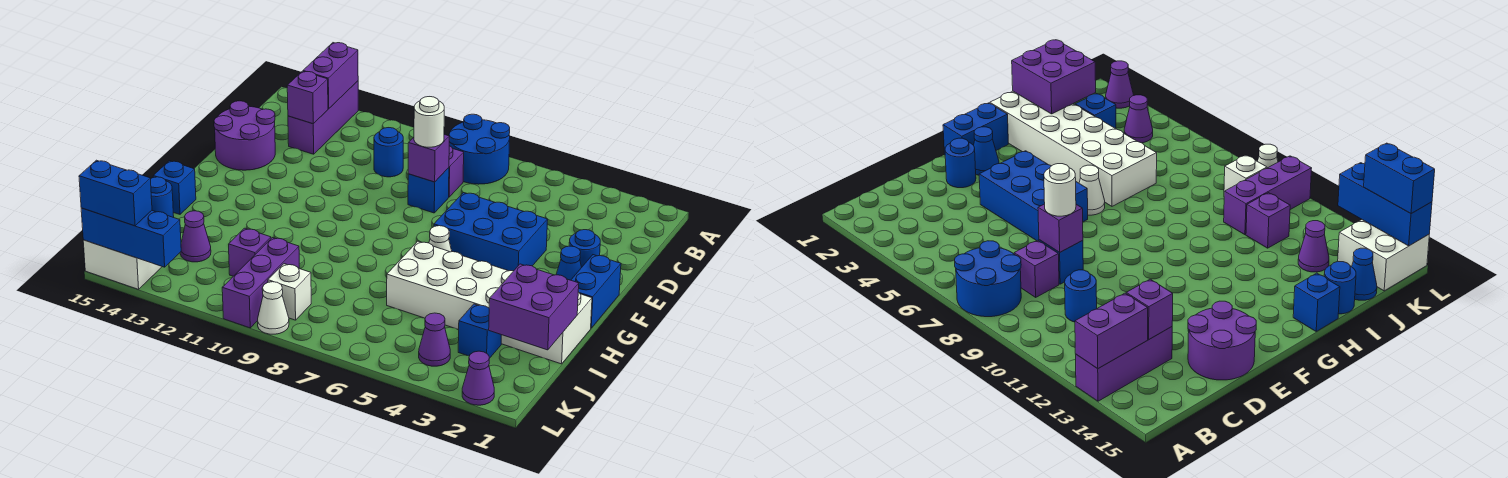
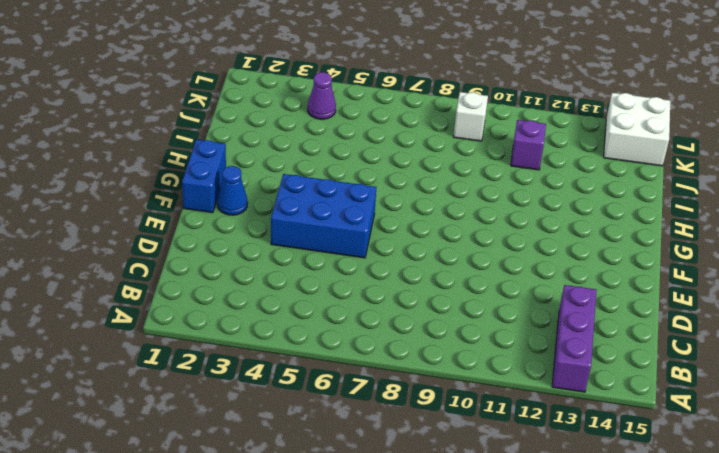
none -> blue 2x2 round brick [449,114,510,184]
none -> purple 1x1 brick [449,146,464,197]
none -> blue 1x1 round brick [374,128,403,177]
none -> blue 1x1 brick [408,168,449,213]

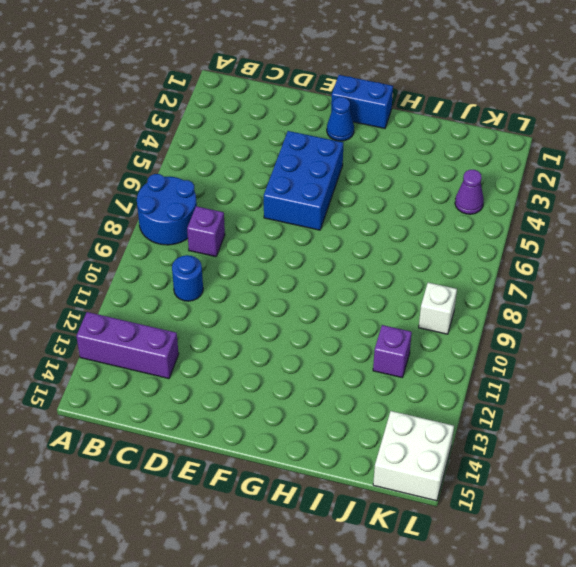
none -> blue 1x1 brick [408,168,449,213]
none -> purple 2x2 round brick [214,101,275,170]
none -> blue 1x1 round brick [569,230,600,268]
none -> white 1x1 cone [429,226,452,252]

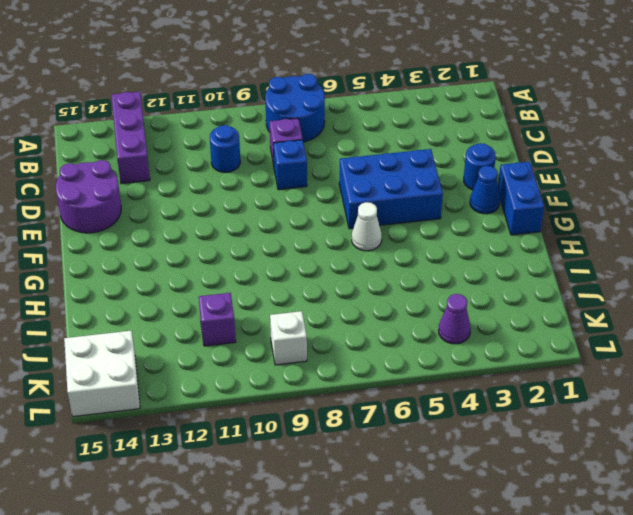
none -> white 2x6 brick [387,241,592,364]
none -> blue 1x1 brick [153,161,196,214]
none -> blue 1x1 round brick [151,177,174,217]
none -> blue 1x1 brick [458,304,501,358]

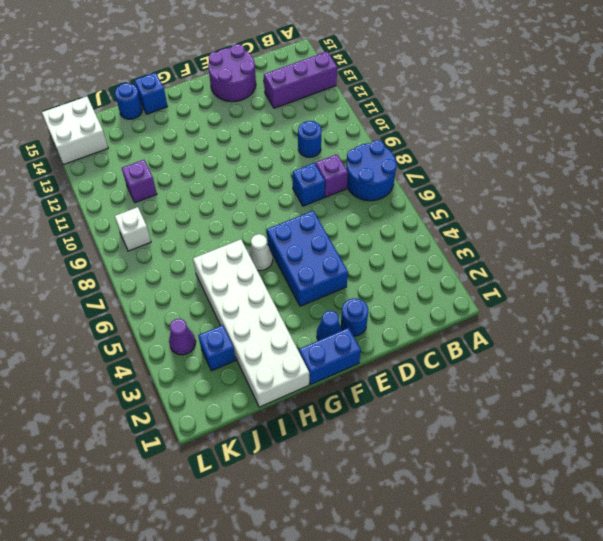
none -> purple 1x3 brick [222,238,299,328]
none -> purple 1x1 cone [180,211,211,262]
none -> blue 1x1 cone [1352,248,1377,300]
none -> purple 1x1 cone [462,351,494,405]

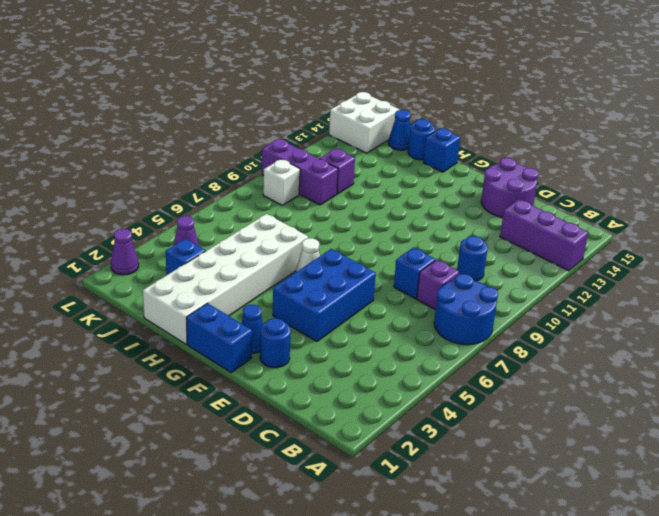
none -> purple 1x1 cone [180,211,211,262]
none -> white 1x1 cone [258,282,289,334]
none -> purple 1x2 brick [303,43,358,109]
none -> purple 1x1 brick [287,71,328,124]

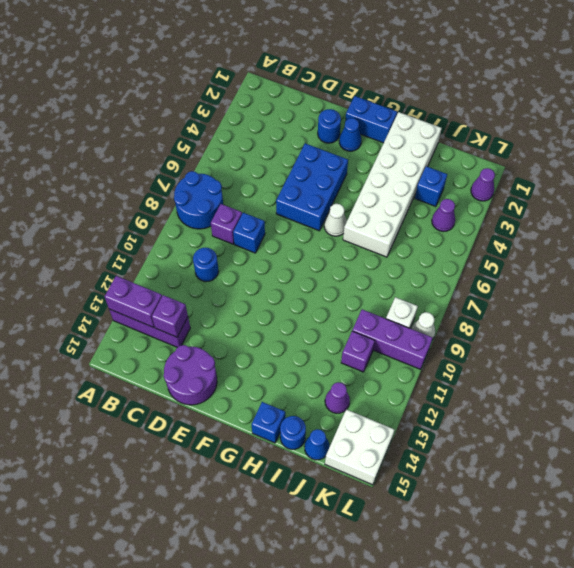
none -> purple 1x1 brick [408,134,449,182]
none -> purple 2x2 brick [489,264,579,350]
none -> blue 1x3 brick [81,208,181,267]
none -> white 1x1 round brick [414,97,444,147]

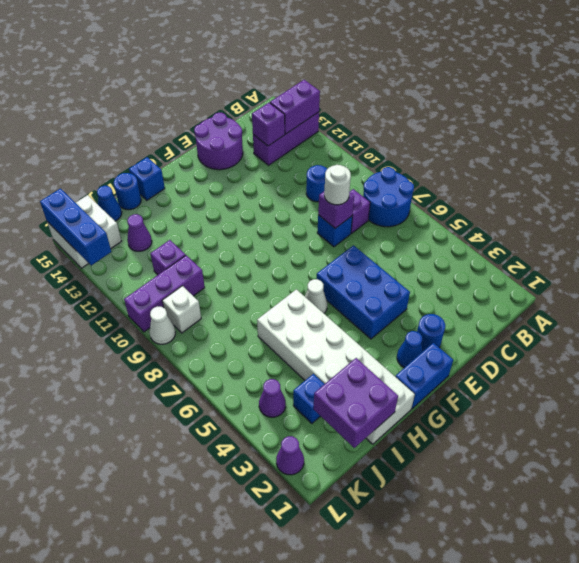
none -> blue 1x2 brick [79,160,152,226]

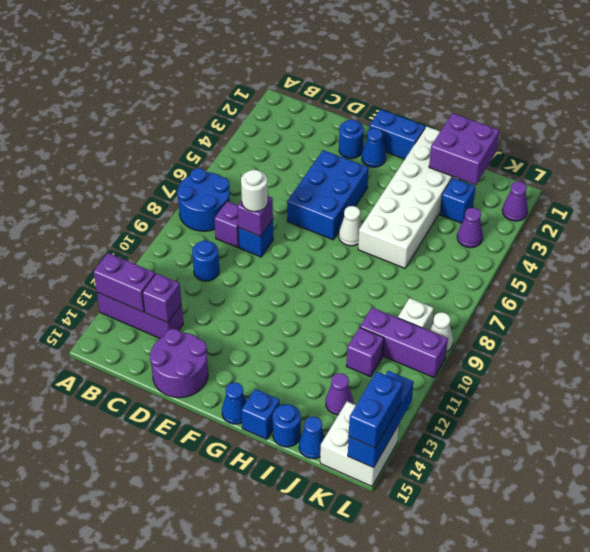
blue 1x1 cone [222,382,247,424] -> none

